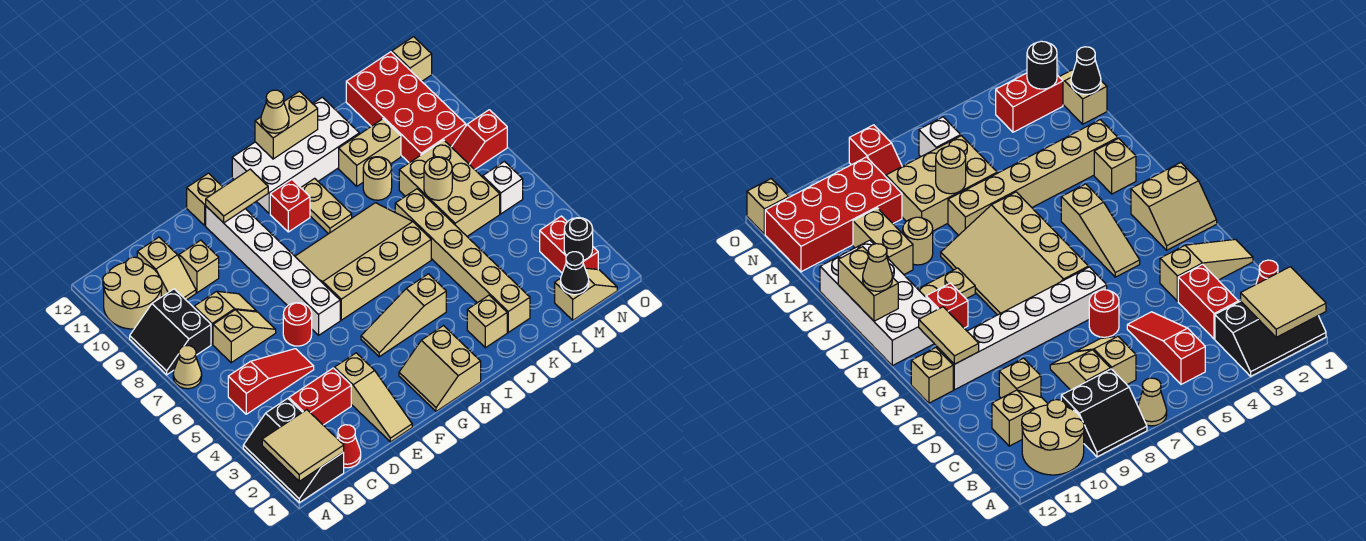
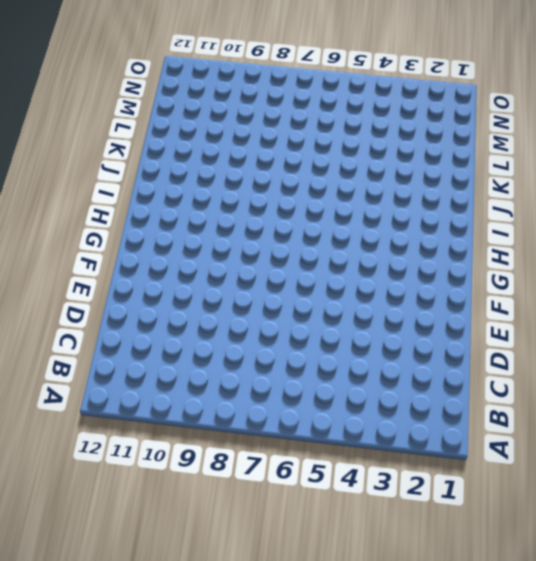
none -> black 2x3 slope [243,398,344,503]
none -> tan 1x1 cone [173,346,202,389]
none -> black 2x2 slope [130,289,211,375]
none -> tan 2x2 round brick [103,257,162,329]

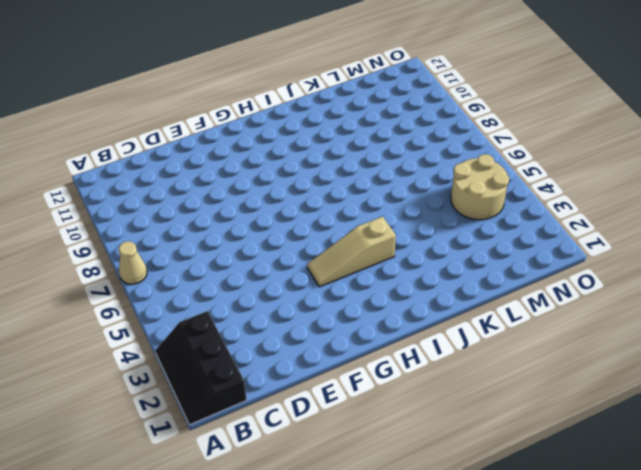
tan 2x2 round brick [451,154,509,220] -> tan 2x2 round brick moved to [103,257,162,329]
none -> black 2x2 slope [130,289,211,375]
none -> red 1x3 slope [228,349,314,414]
none -> red 1x1 cone [337,425,361,468]
none -> red 1x2 brick [289,368,351,425]

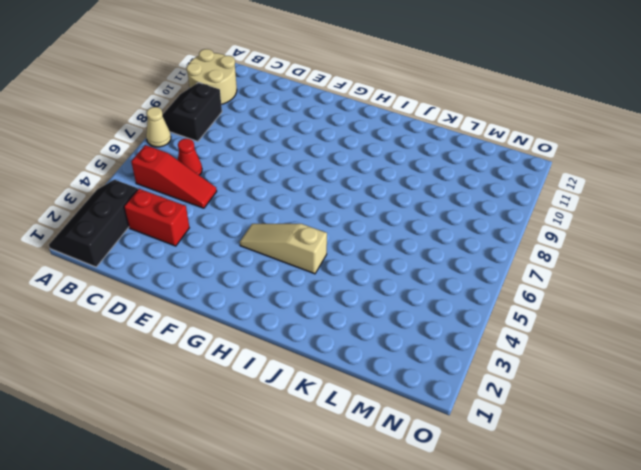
red 1x1 cone [178,138,202,175] -> red 1x1 cone moved to [337,425,361,468]
none -> tan 1x2 slope [213,310,276,363]
none -> tan 1x2 slope [194,291,257,344]
none -> tan 1x2 slope [137,237,196,300]
none -> tan 1x1 brick [179,240,219,293]

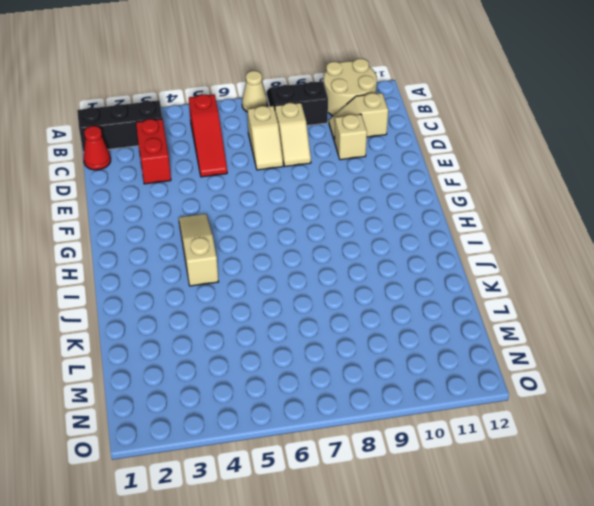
none -> tan 1x3 slope [335,353,412,442]
none -> red 1x1 round brick [283,303,312,346]
none -> white 1x6 brick [206,206,340,335]
none -> tan 1x1 brick [187,173,223,226]

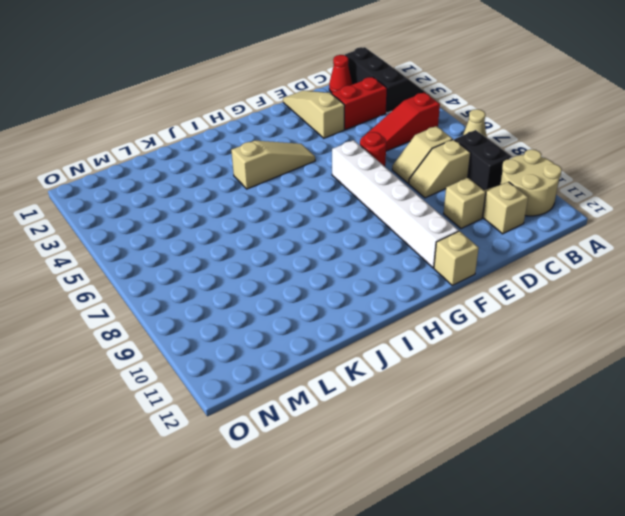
none -> tan 2x2 slope [399,326,481,411]
none -> tan 3x4 slope [295,203,431,320]
none -> red 1x1 brick [270,180,310,232]
none -> white 2x4 brick [232,97,359,214]

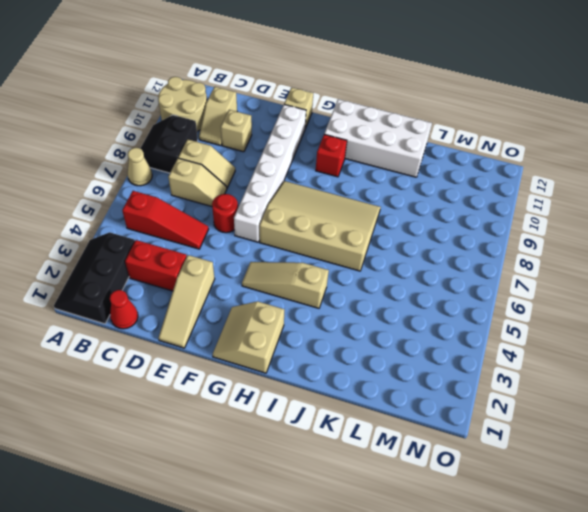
none -> tan 1x2 plate [301,178,352,234]
none -> tan 1x1 brick [467,295,507,348]
none -> tan 1x6 brick [395,189,530,332]
none -> tan 1x1 round brick [363,157,392,200]

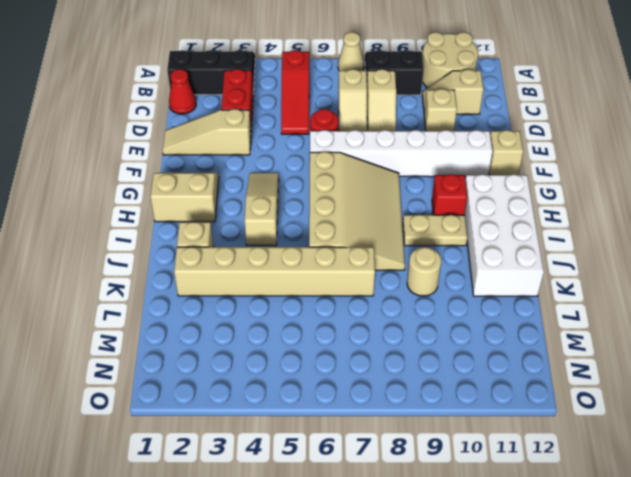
none -> tan 1x2 brick [339,119,401,186]
none -> tan 2x3 brick [399,140,500,236]
none -> tan 1x2 slope [555,268,617,320]
none -> red 2x4 brick [346,52,466,163]

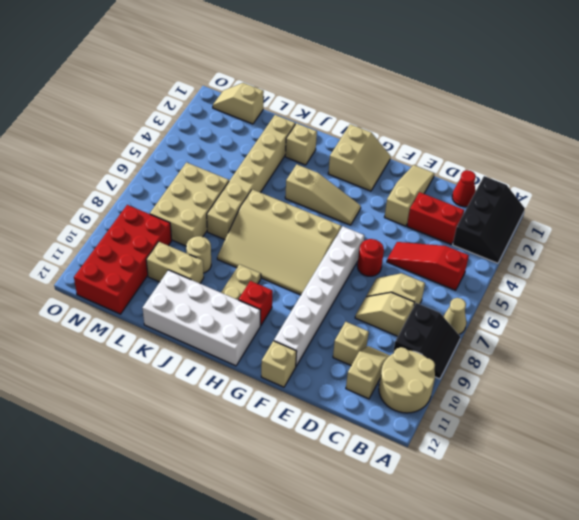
none -> red 1x2 brick [540,216,598,273]
none -> white 1x1 brick [483,161,523,214]
none -> red 1x2 slope [452,110,507,169]
none -> tan 1x1 brick [392,37,432,81]

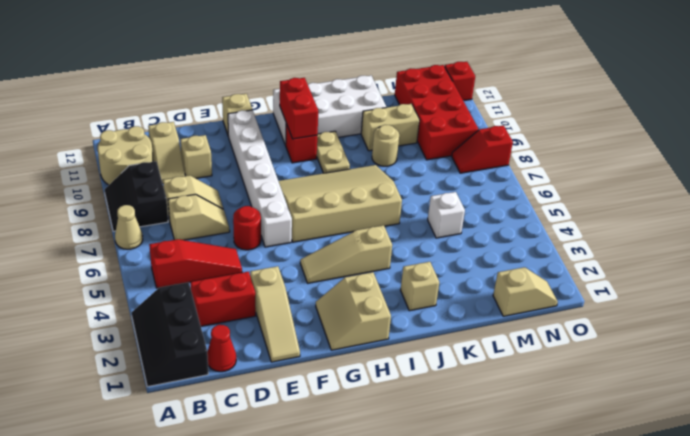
red 1x2 brick [280,78,318,139] -> red 1x2 brick moved to [540,216,598,273]
white 1x1 brick [428,192,465,238] -> white 1x1 brick moved to [483,161,523,214]
red 1x1 brick [445,62,475,101] -> tan 1x1 brick [392,37,432,81]
none -> tan 1x6 brick [395,189,530,332]
none -> tan 2x3 brick [399,140,500,236]
none -> tan 2x2 tile [262,410,344,481]
none -> tan 1x2 tile [206,169,268,223]

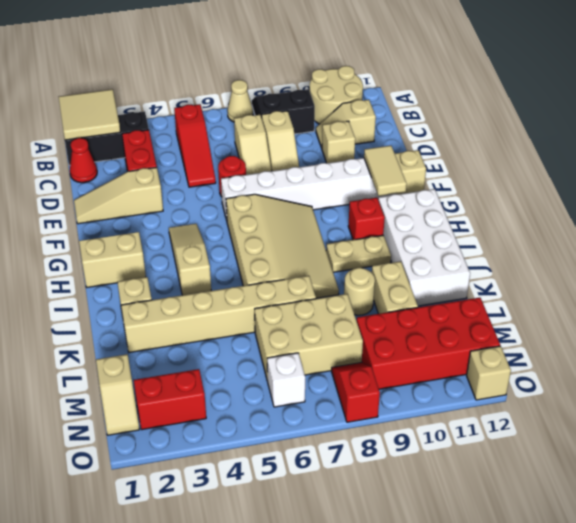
none -> tan 1x2 brick [255,91,318,159]
none -> tan 1x1 round brick [424,157,452,200]
none -> black 1x1 cone [561,252,589,295]
none -> black 1x1 round brick [564,218,593,261]

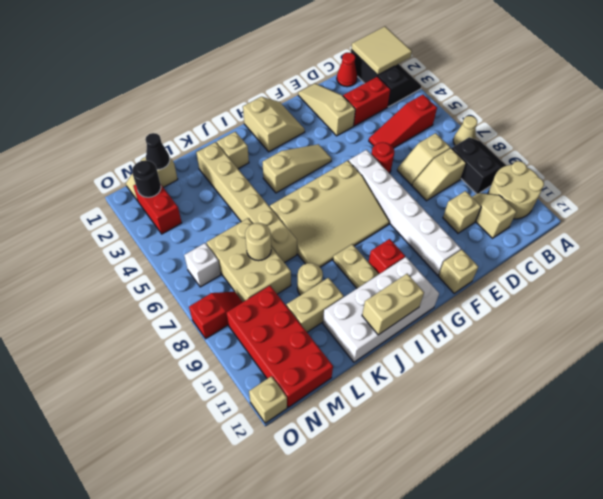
none -> tan 1x2 tile [206,169,268,223]
none -> tan 1x1 cone [261,90,289,133]

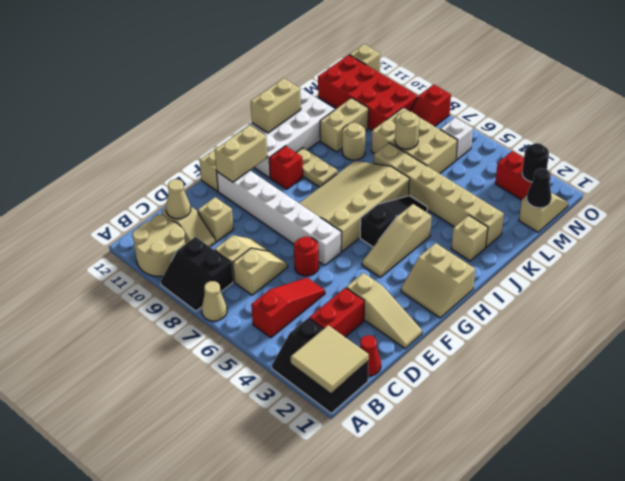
tan 1x1 cone [166,179,191,219] -> tan 1x1 cone moved to [261,90,289,133]
tan 1x2 brick [215,125,267,182] -> tan 1x2 tile [206,169,268,223]
black 1x3 slope [360,196,427,247] -> none

